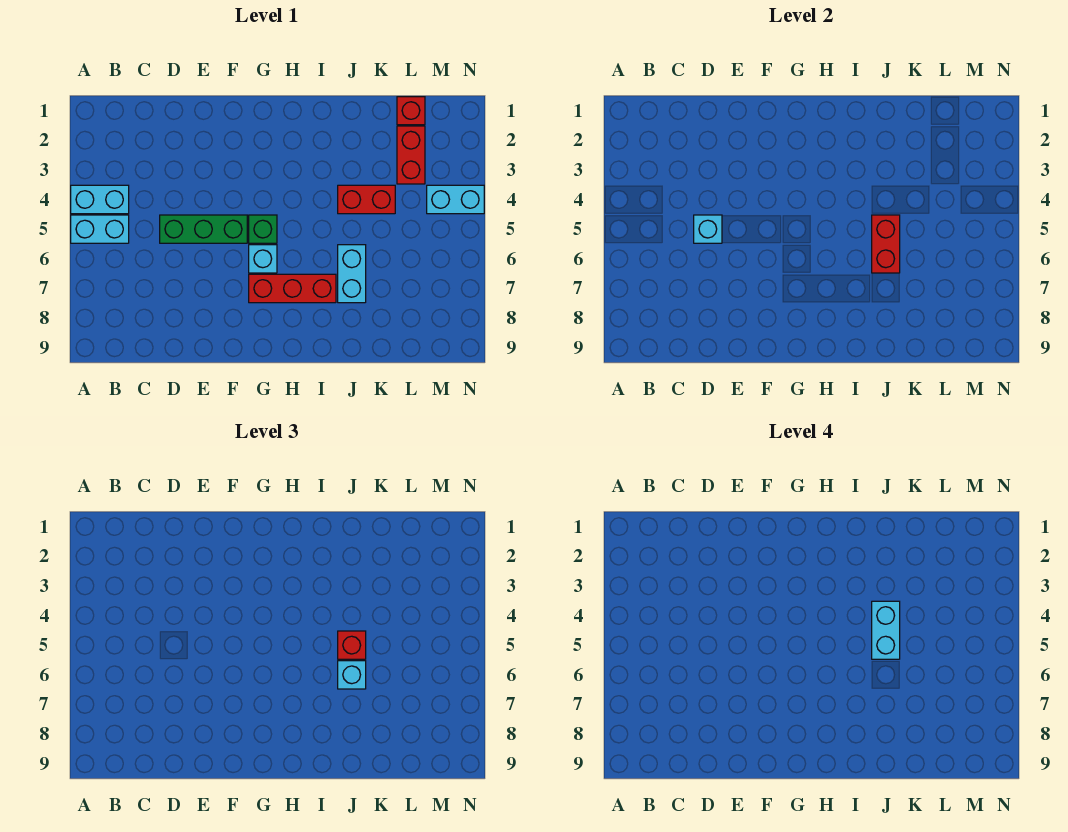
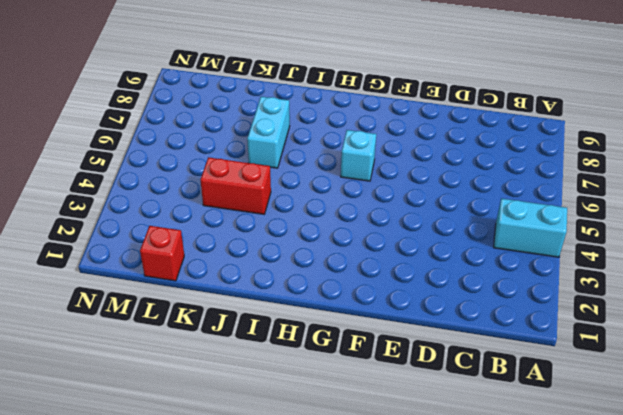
none -> cyan 1x2 brick [71,215,129,243]
none -> green 1x3 brick [160,215,247,243]
none -> green 1x1 brick [249,215,277,243]

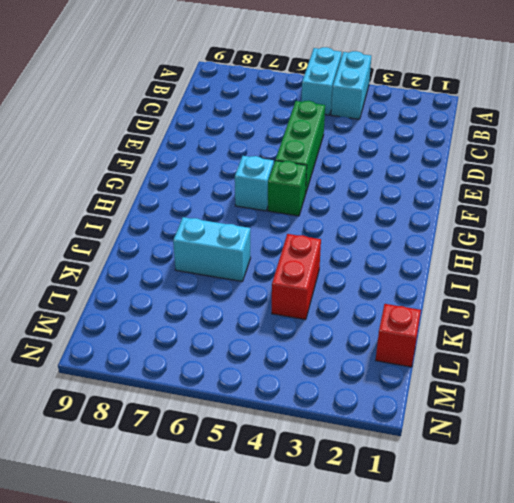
none -> red 1x3 brick [249,274,336,303]
none -> red 1x2 brick [397,126,425,184]
none -> cyan 1x2 brick [427,185,484,214]

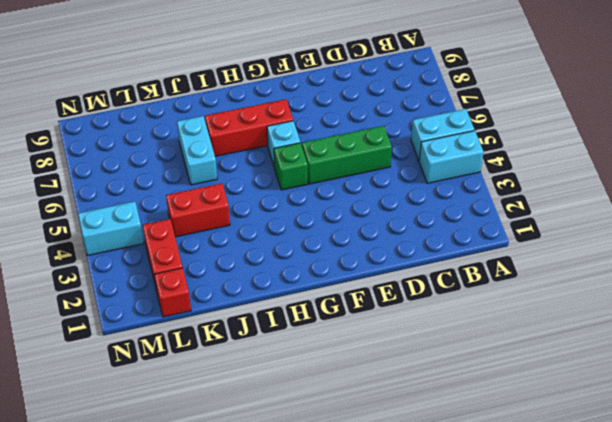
none -> cyan 1x1 brick [694,215,722,243]
none -> red 1x2 brick [872,215,900,273]
none -> red 1x1 brick [338,631,366,659]

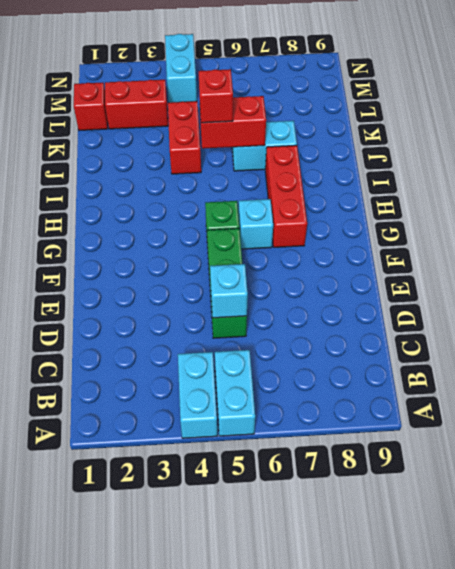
none -> cyan 1x1 brick [338,661,366,689]
none -> cyan 1x2 brick [872,601,900,659]

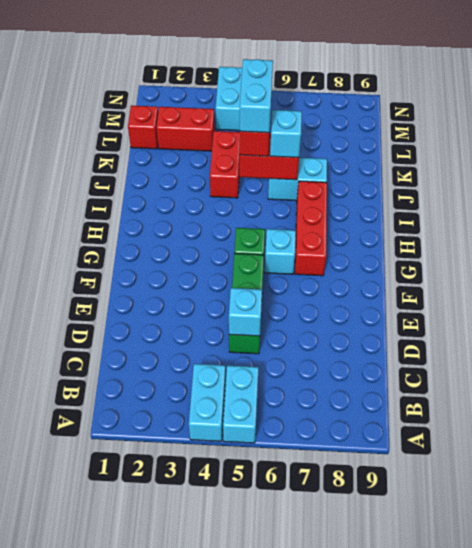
cyan 1x2 brick [240,59,273,133] -> cyan 1x2 brick turned to [872,601,900,659]

